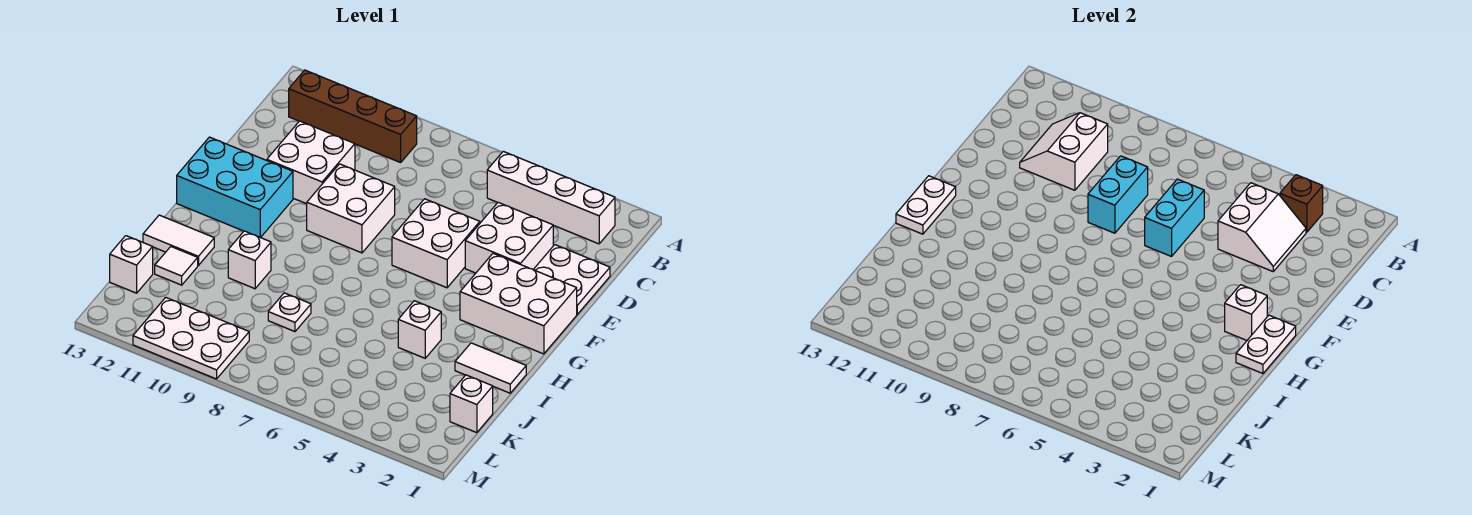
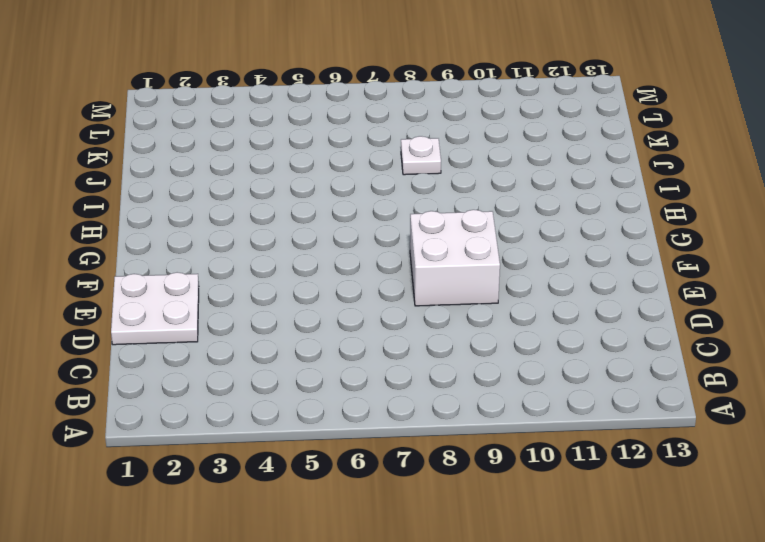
none -> white 1x4 brick [487,151,615,244]
none -> brown 1x4 brick [289,70,417,163]
none -> white 2x2 brick [465,202,553,273]

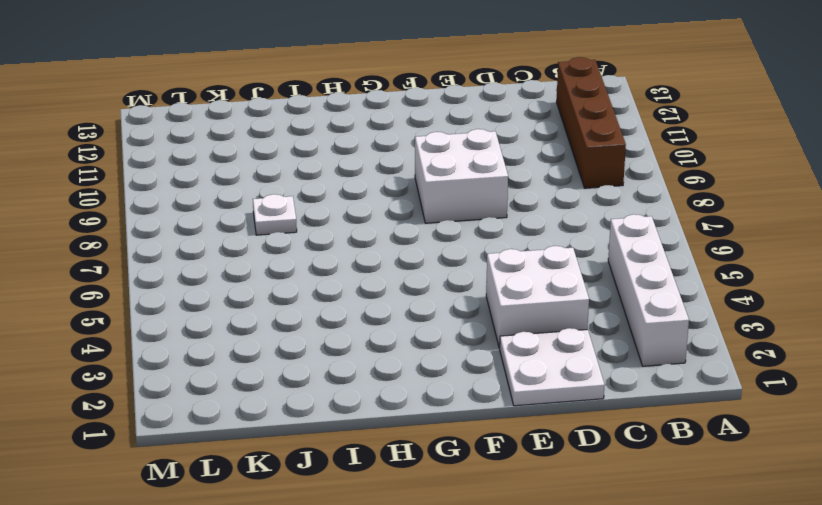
none -> white 2x2 brick [267,121,355,204]
none -> white 2x2 brick [392,199,480,288]
none -> white 2x3 brick [460,253,577,354]

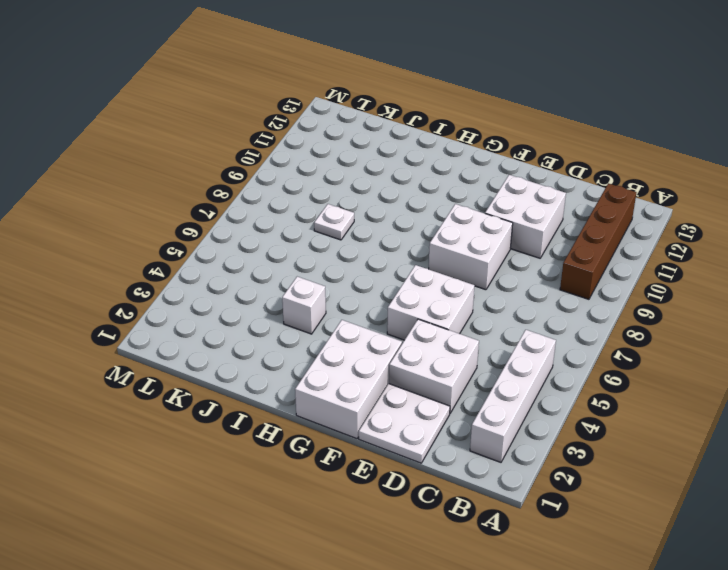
none -> cyan 2x3 brick [177,137,293,237]
none -> white 1x2 tile [455,343,526,393]
none -> white 1x1 brick [228,231,271,289]

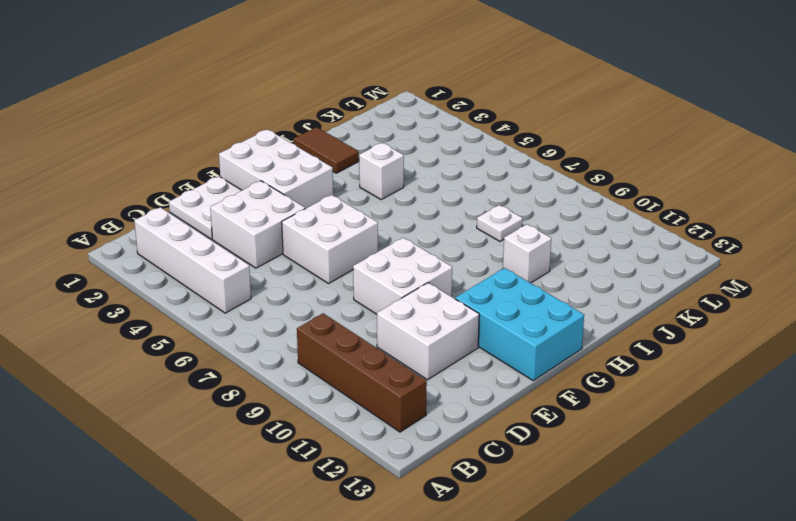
brown 1x2 tile [294,127,359,173] -> white 1x2 tile [455,343,526,393]
none -> white 1x2 tile [143,215,214,266]
none -> white 1x1 tile [155,247,198,285]
none -> white 1x1 brick [450,375,493,433]

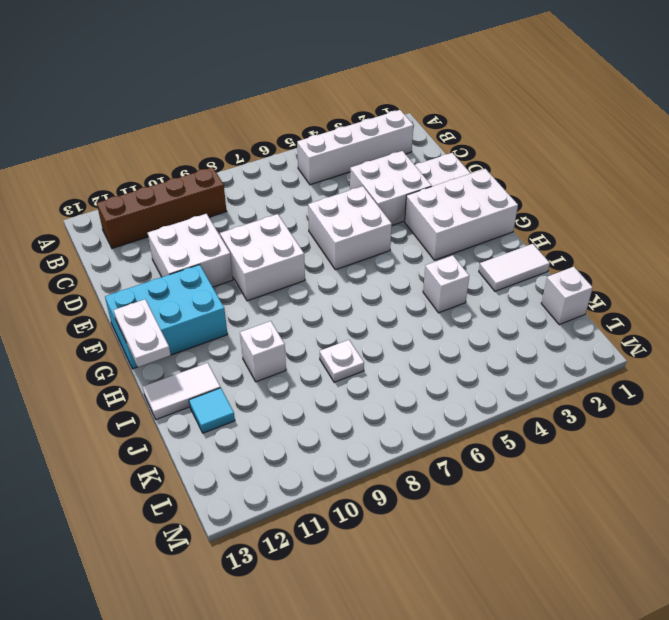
cyan 1x1 tile [189,388,235,433] -> white 1x1 tile [155,247,198,285]
none -> white 1x1 brick [110,236,153,293]
none -> white 2x3 plate [133,297,249,379]
none -> brown 1x1 brick [1280,175,1323,232]

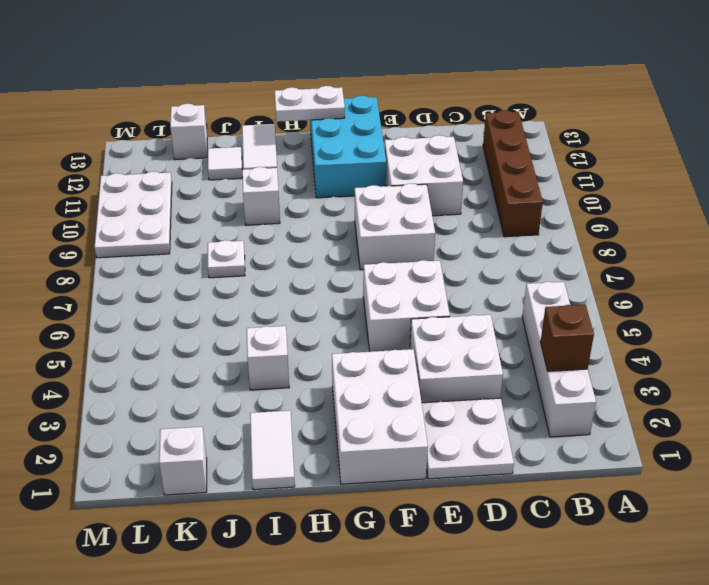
none -> white 2x2 slope [1218,183,1306,271]
none -> white 2x2 slope [1020,113,1108,190]
none -> cyan 1x2 brick [1145,179,1204,256]

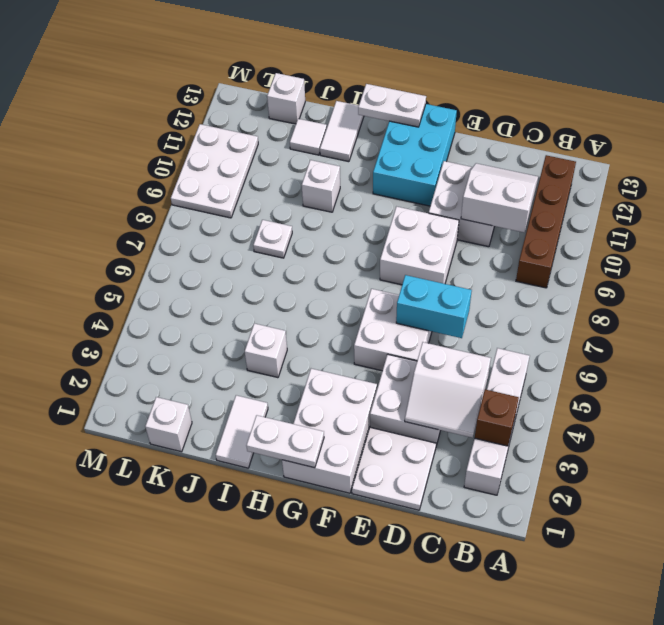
none -> cyan 1x2 brick [1088,156,1148,233]
none -> white 1x1 brick [1225,285,1267,340]

